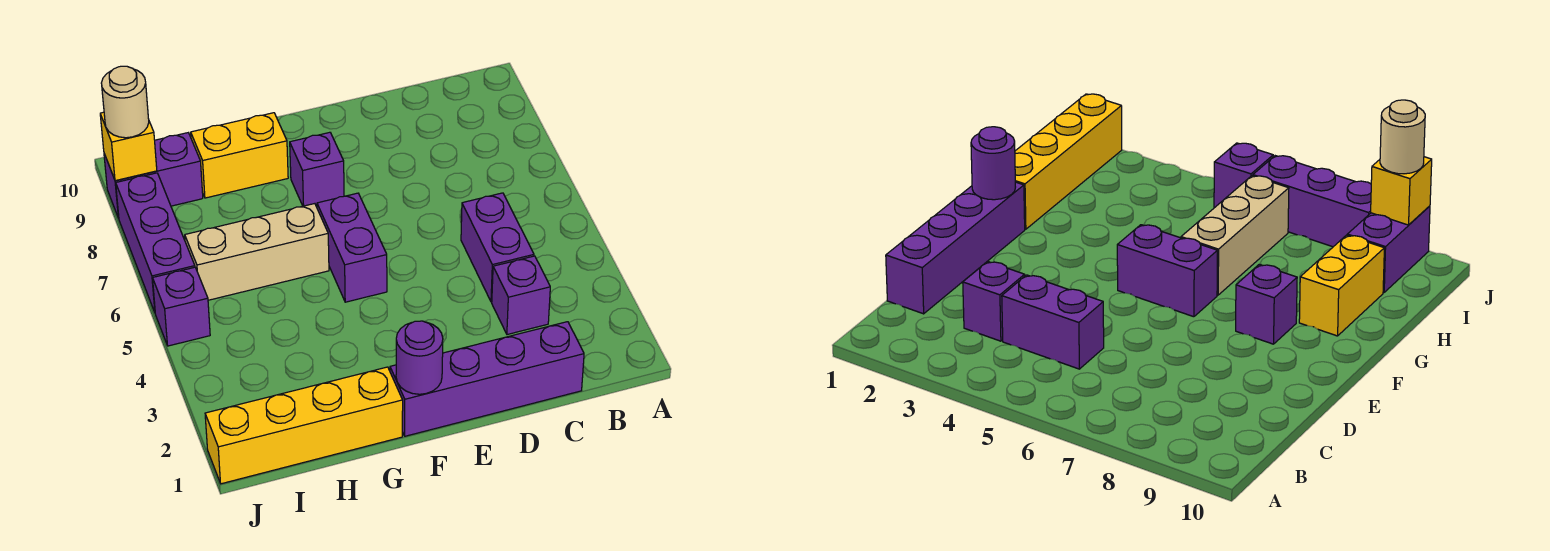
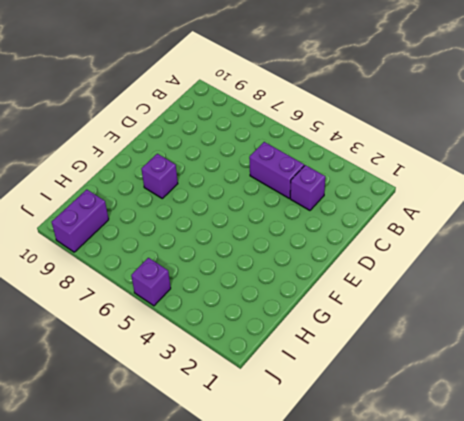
none -> purple 1x4 brick [390,322,584,436]
none -> purple 1x2 brick [317,193,387,302]
none -> yellow 1x4 brick [205,367,403,484]

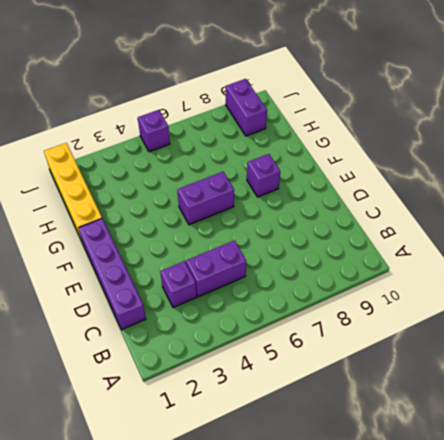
none -> tan 1x3 brick [185,204,329,300]
none -> yellow 1x2 brick [191,113,288,198]
none -> purple 1x3 brick [116,173,195,312]

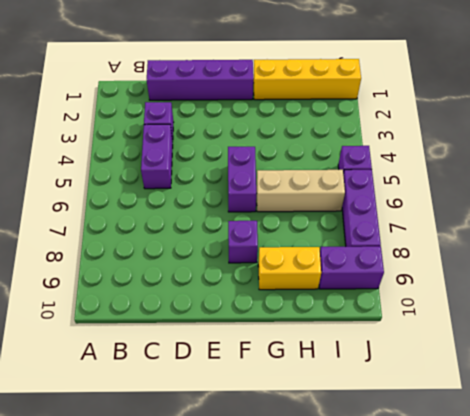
none -> purple 1x1 round brick [396,321,443,394]
none -> yellow 1x1 brick [100,112,157,181]
none -> tan 1x1 round brick [101,66,149,138]

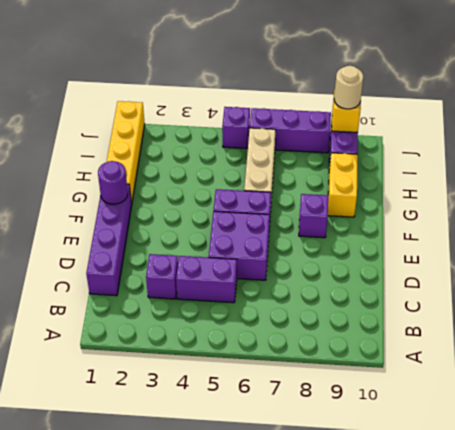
purple 2x2 brick [209,211,270,280] -> none

